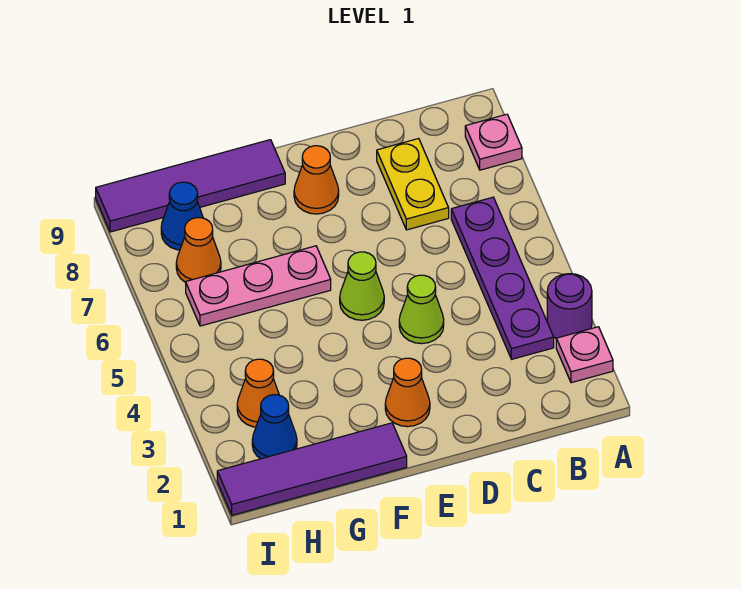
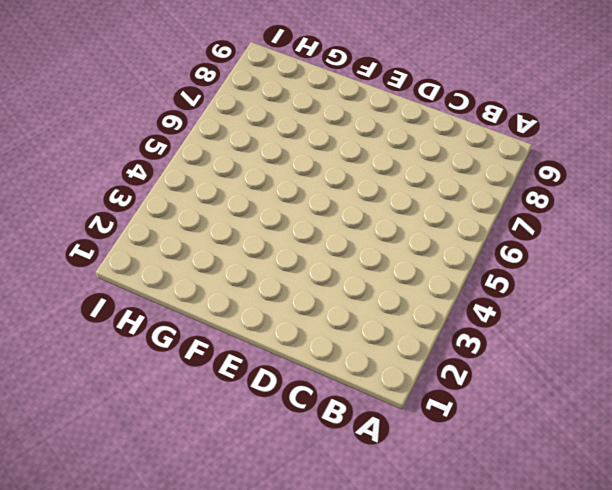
none -> pink 1x1 plate [556,327,613,383]
none -> purple 1x1 round brick [547,274,592,339]
none -> pink 1x1 plate [465,114,522,170]

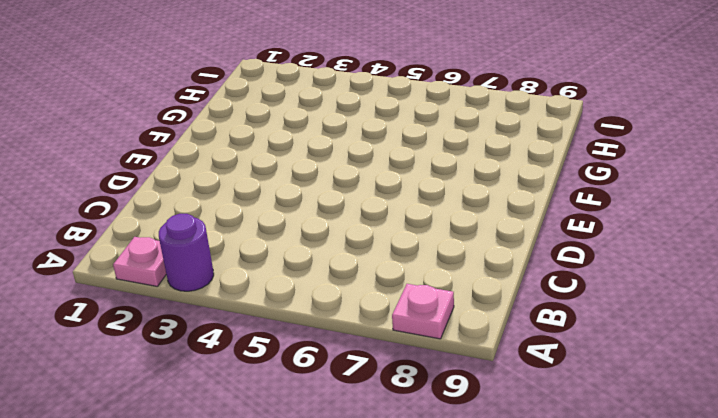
none -> purple 1x4 plate [451,197,554,359]
none -> yellow 1x2 plate [377,139,449,230]
none -> lime 1x1 cone [399,275,444,344]

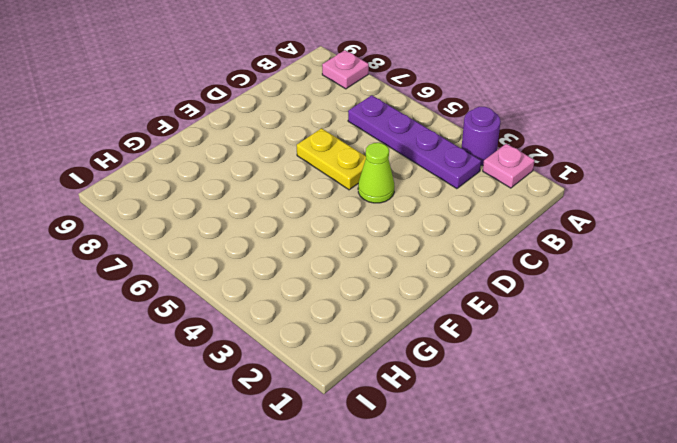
yellow 1x2 plate [297,128,366,190] -> yellow 1x2 plate moved to [377,139,449,230]
none -> orange 1x1 cone [385,358,430,427]
none -> lime 1x1 cone [340,252,384,320]
none -> orange 1x1 cone [294,146,339,214]

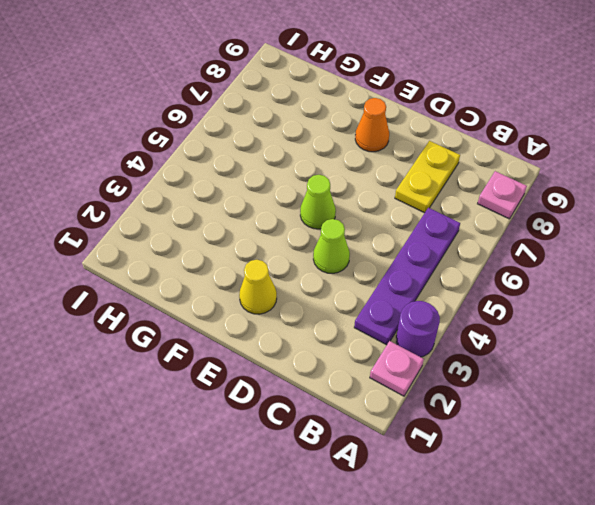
yellow 1x1 cone [239,260,277,314] -> orange 1x1 cone [385,358,430,427]
none -> purple 1x4 tile [217,423,407,515]
none -> pink 1x3 plate [186,246,331,326]
none -> purple 1x4 tile [96,140,285,232]

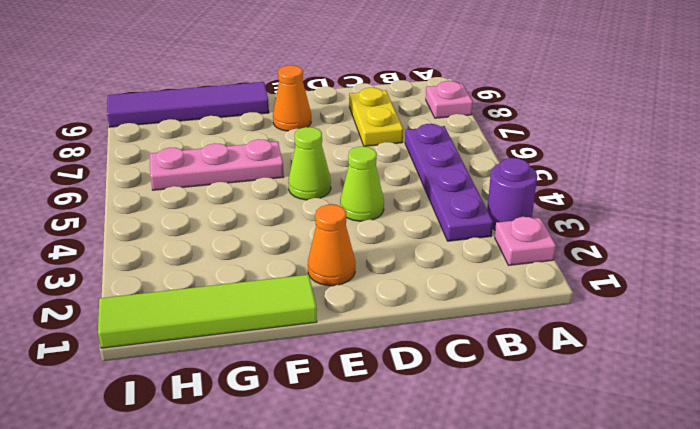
lime 1x4 tile [98,275,317,348] -> purple 1x4 tile [217,423,407,515]
none -> blue 1x1 cone [252,395,297,459]
none -> orange 1x1 cone [237,359,279,427]
none -> orange 1x1 cone [176,218,221,282]

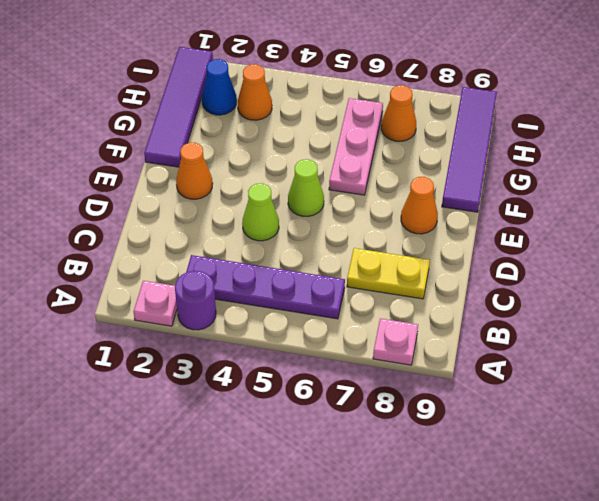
none -> blue 1x1 cone [161,182,203,250]

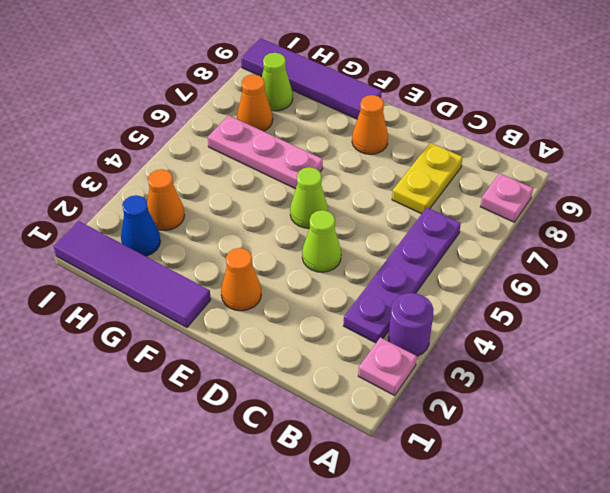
lime 1x1 cone [262,53,293,111] -> blue 1x1 cone [161,182,203,250]

